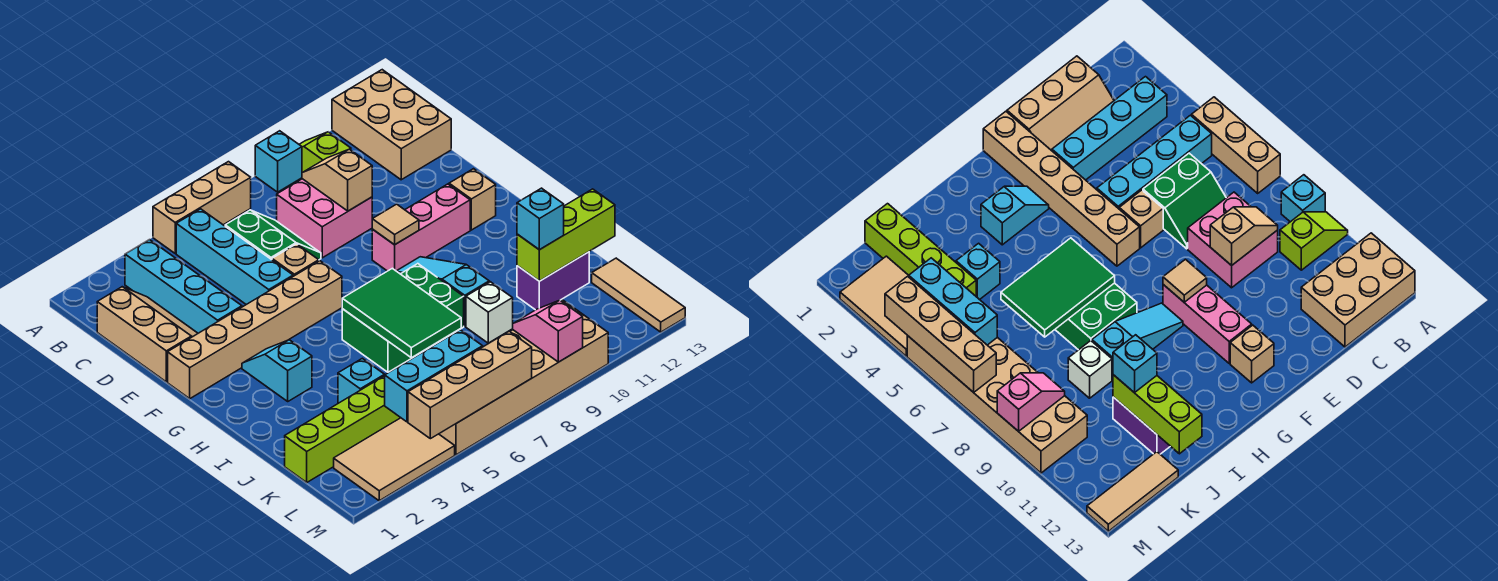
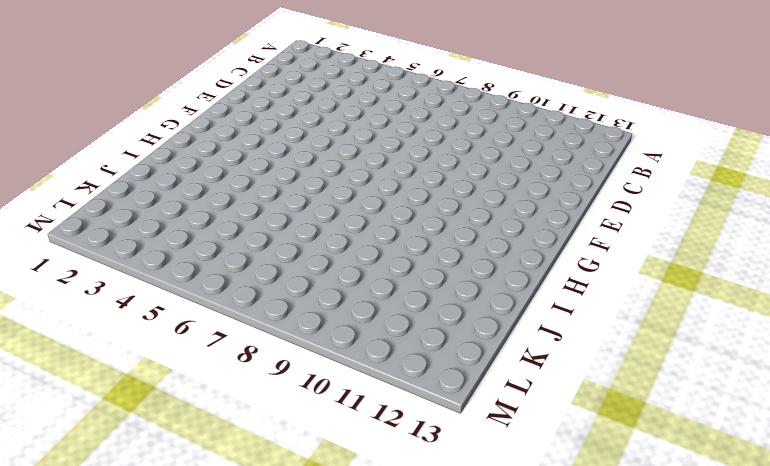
none -> tan 1x3 brick [153,162,251,253]
none -> cyan 1x1 brick [255,131,302,192]
none -> lime 1x2 slope [299,132,351,173]
none -> tan 2x3 brick [332,70,451,180]

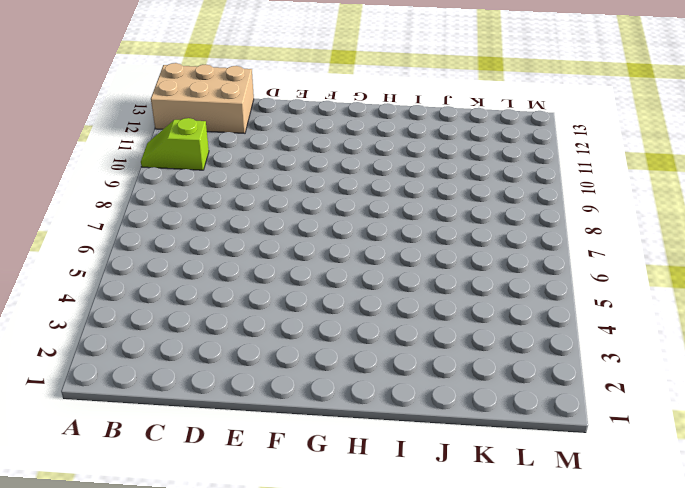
none -> tan 1x3 brick [153,162,251,253]
none -> cyan 1x1 brick [255,131,302,192]
none -> cyan 1x4 brick [125,239,242,333]
none -> cyan 1x4 brick [176,209,293,305]

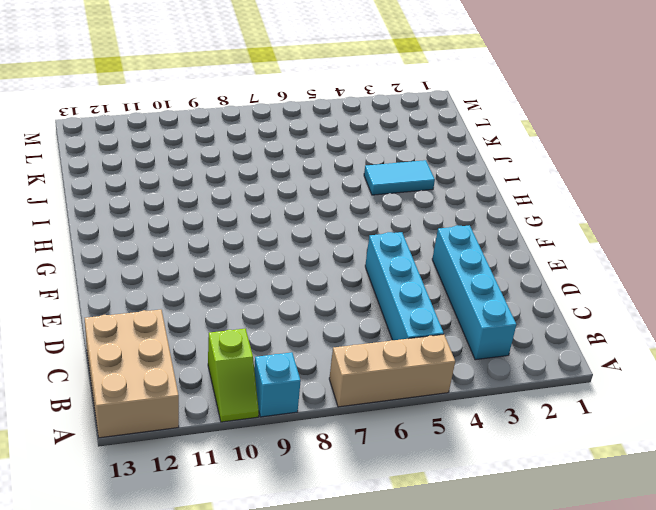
cyan 1x2 tile [364,160,435,195] -> none
none -> tan 2x3 slope [97,287,198,382]
none -> green 2x2 slope [225,210,321,260]
none -> pink 2x2 brick [277,179,372,258]
none -> tan 1x1 brick [272,244,319,276]

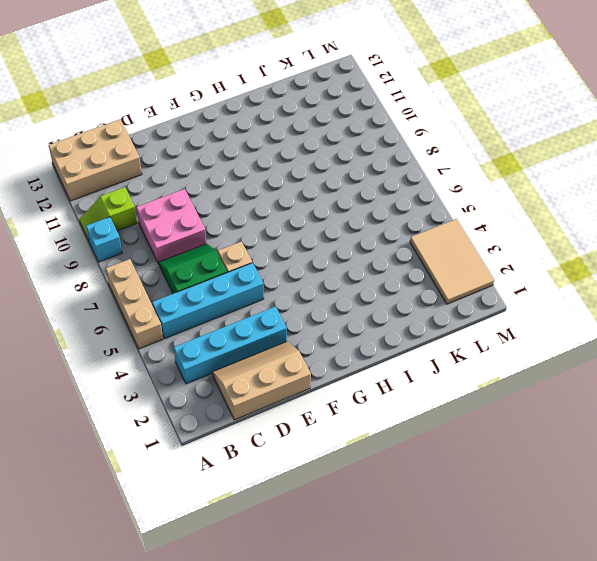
none -> tan 1x6 brick [168,261,342,399]
none -> pink 1x3 brick [372,184,470,271]
none -> tan 1x1 brick [449,169,496,230]
none -> cyan 1x2 slope [242,340,312,401]

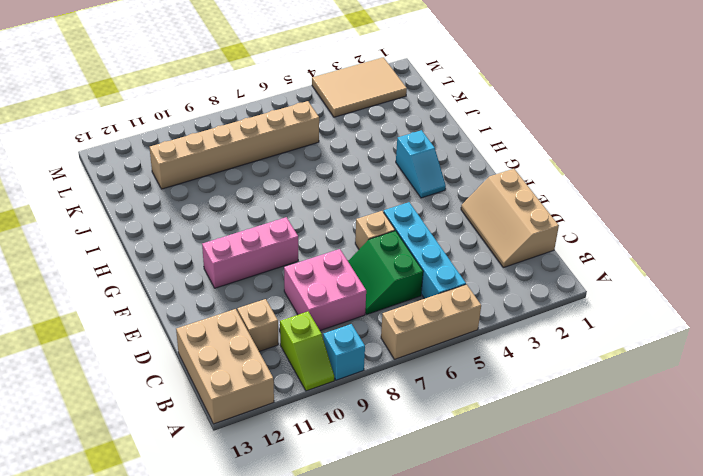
tan 1x1 brick [237,299,278,351] -> tan 1x1 brick moved to [449,169,496,230]
tan 1x6 brick [149,101,319,189] -> tan 1x6 brick moved to [168,261,342,399]
none -> cyan 1x4 brick [125,239,242,333]
none -> cyan 1x3 slope [397,257,489,326]
none -> green 2x3 brick [342,264,464,372]
none -> cyan 1x1 brick [338,358,385,403]

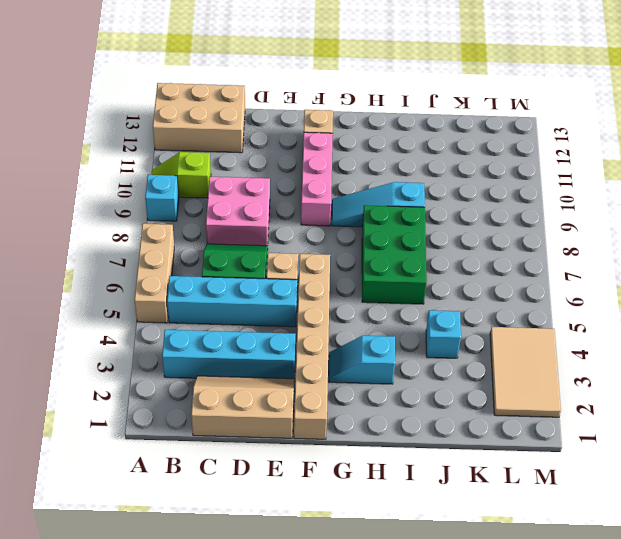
none -> white 1x1 brick [466,282,513,343]
none -> purple 1x2 brick [517,252,589,310]
none -> lime 1x4 brick [285,376,401,482]
none -> tan 1x3 tile [592,258,685,332]

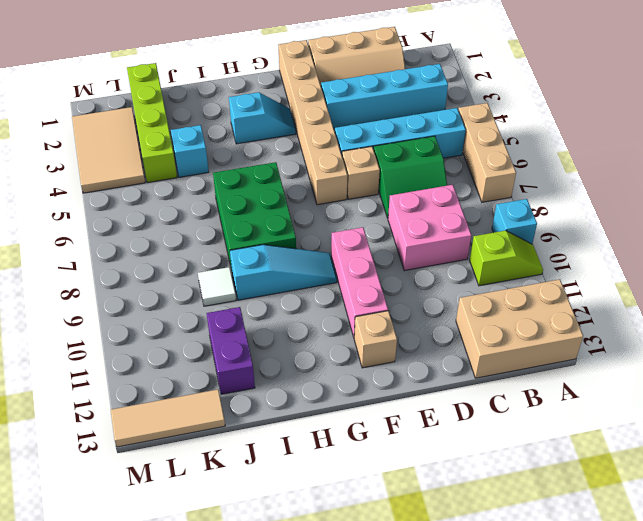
white 1x1 tile [198,267,236,306] -> white 1x1 brick [466,282,513,343]
none -> tan 2x6 brick [439,300,608,455]
none -> tan 1x2 slope [302,149,372,211]
none -> tan 1x1 tile [372,204,419,245]
none -> green 2x3 tile [342,268,461,358]

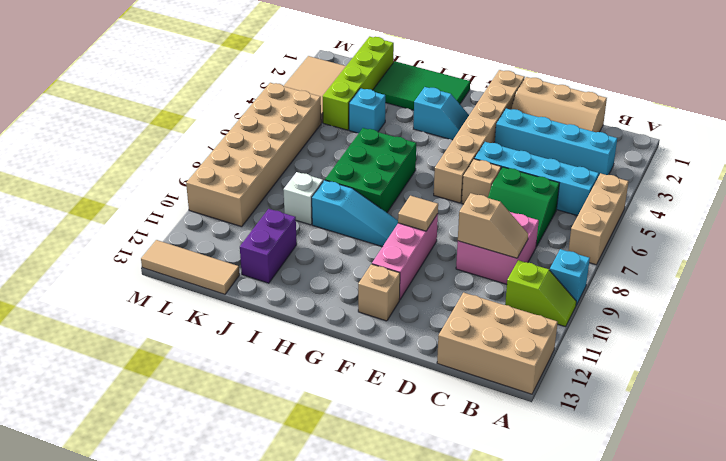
green 2x3 tile [373,61,470,110] -> green 2x3 tile moved to [342,268,461,358]
none -> lime 1x3 brick [517,189,615,281]
none -> cyan 1x3 brick [385,330,483,422]
none -> pink 1x2 slope [513,300,583,362]
none -> tan 1x4 brick [408,331,532,439]

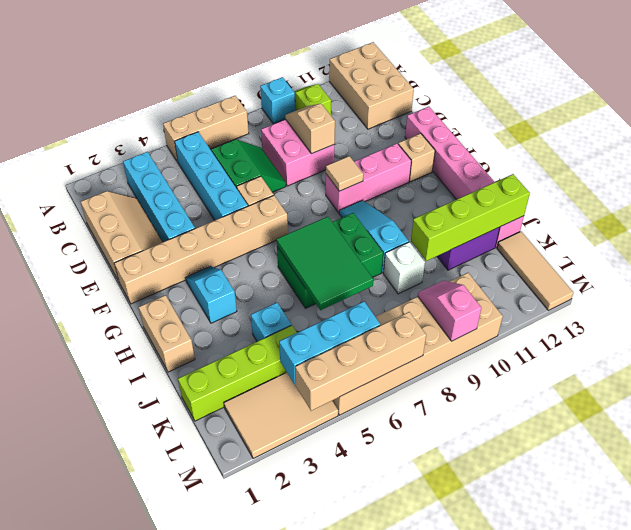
pink 1x6 brick [405,107,524,247] -> none
tan 1x2 brick [139,295,195,372] -> none
lime 1x4 brick [411,174,530,261] -> lime 1x3 brick [517,189,615,281]
none -> cyan 1x1 brick [517,188,564,250]

